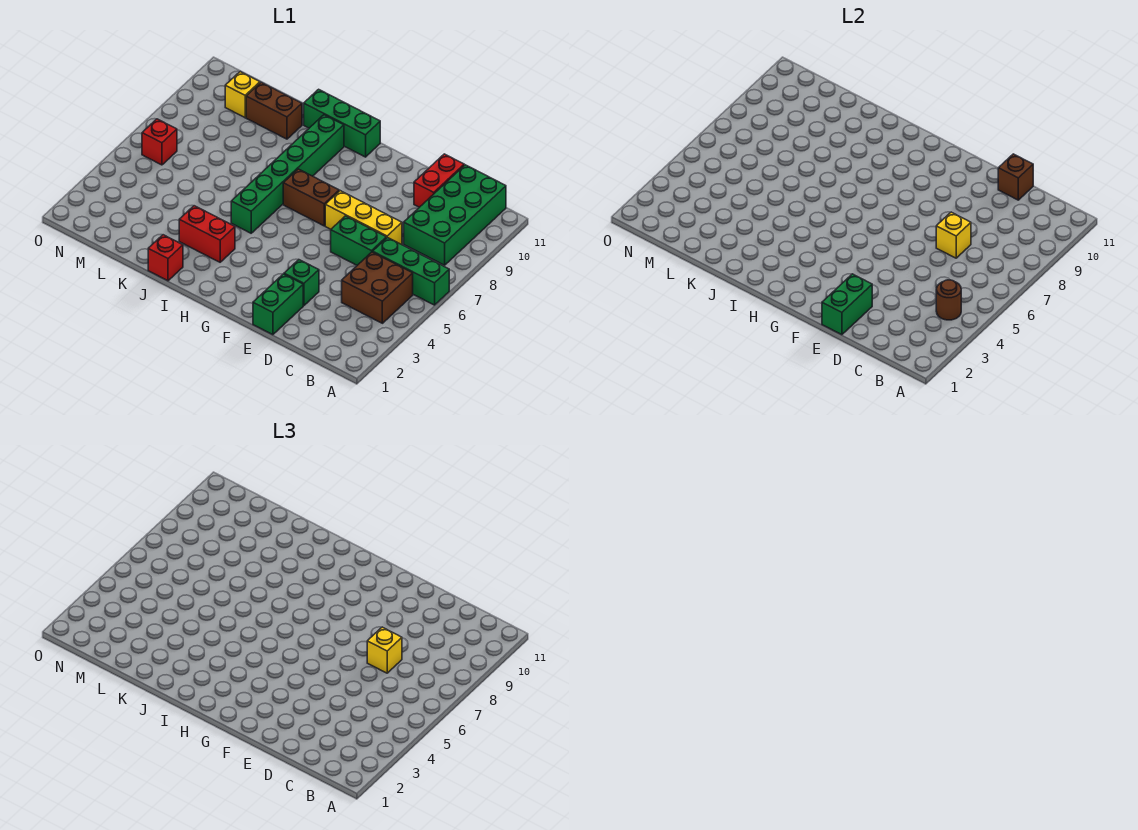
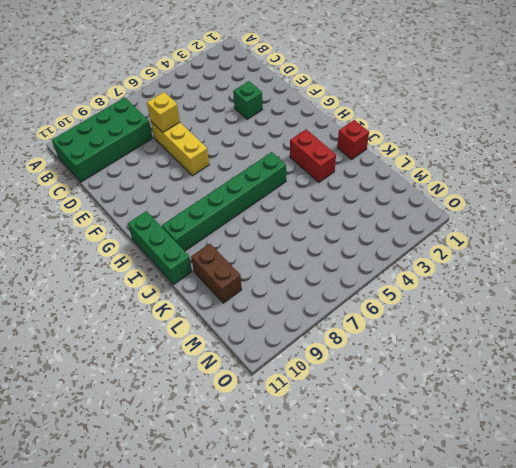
none -> green 1x3 brick [373,237,449,305]
none -> brown 2x2 brick [342,252,413,323]
none -> green 1x2 brick [331,216,386,265]

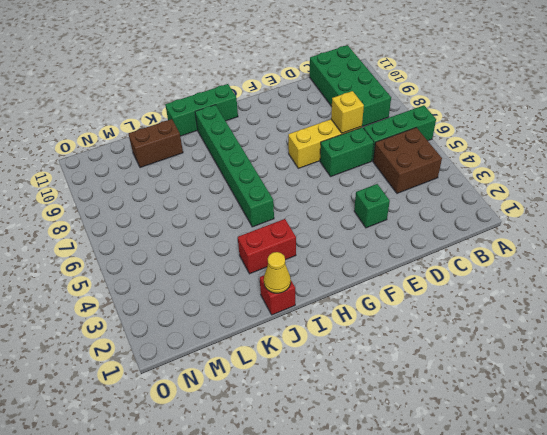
yellow 1x1 cone [264,252,291,293] -> none
none -> red 1x2 brick [414,154,464,207]
none -> green 1x2 brick [253,274,303,335]
none -> brown 1x2 brick [283,169,339,226]

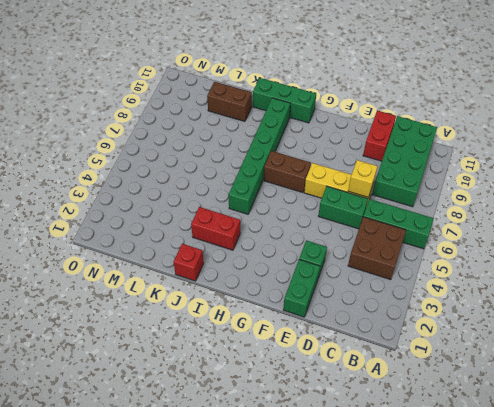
none -> yellow 1x1 brick [225,72,260,118]
none -> red 1x1 brick [142,119,177,165]
none -> brown 1x1 round brick [936,280,961,320]

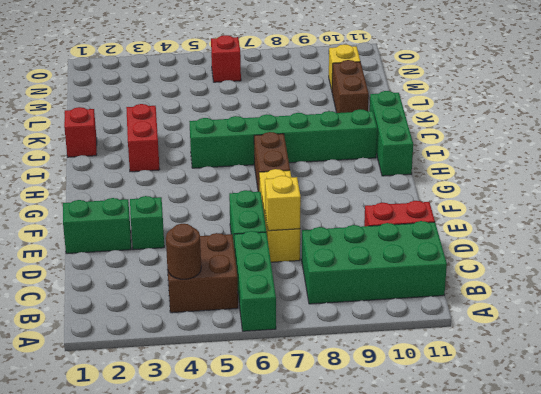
none -> brown 1x1 brick [998,154,1033,200]
none -> green 1x2 brick [822,274,872,335]
none -> yellow 1x1 brick [367,627,402,673]

